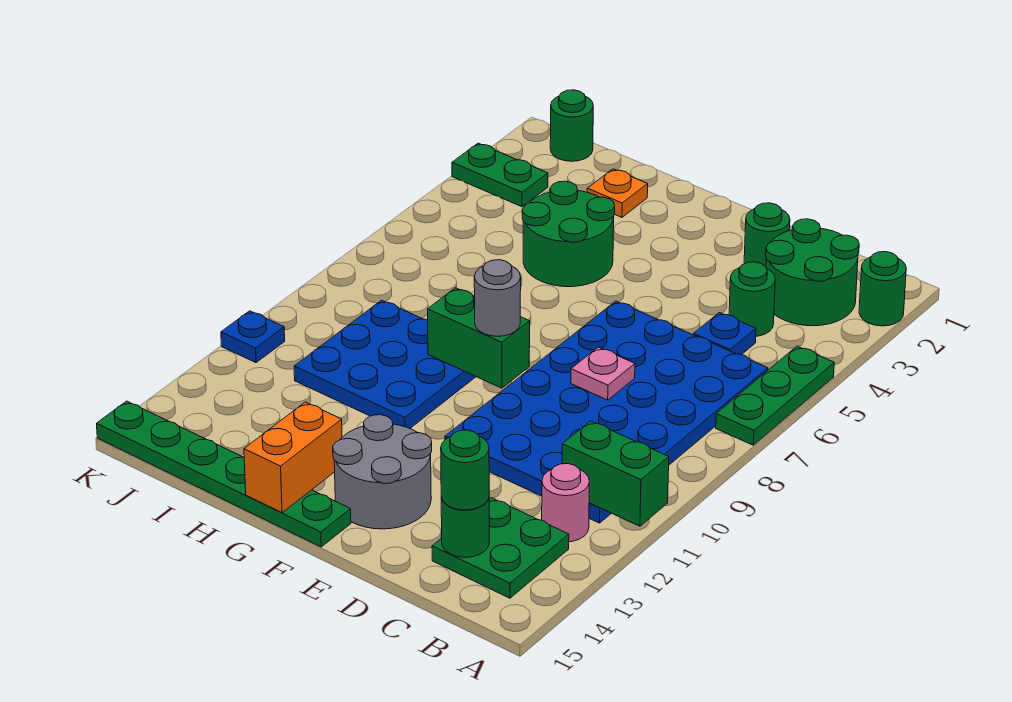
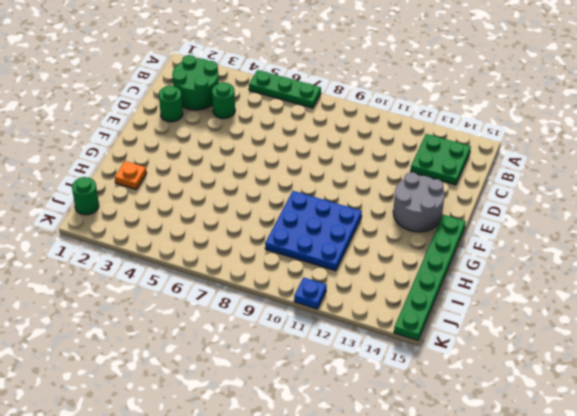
none -> green 1x1 round brick [859,252,906,326]
none -> blue 4x6 plate [445,301,768,523]
none -> pink 1x1 round brick [542,464,589,542]

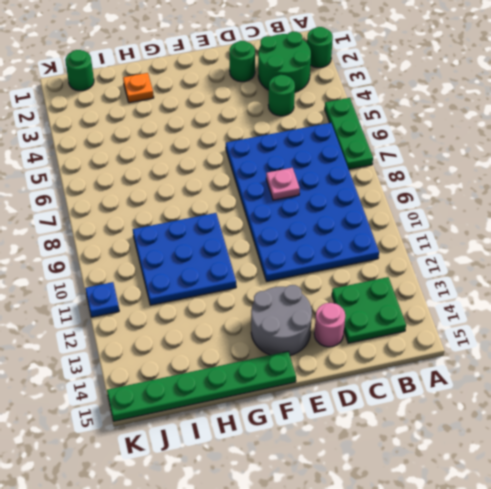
pink 1x1 round brick [314,303,345,347] -> pink 1x1 round brick moved to [542,464,589,542]
none -> blue 1x1 plate [693,313,756,355]
none -> green 2x2 round brick [522,181,615,287]
none -> green 1x2 plate [452,143,548,207]

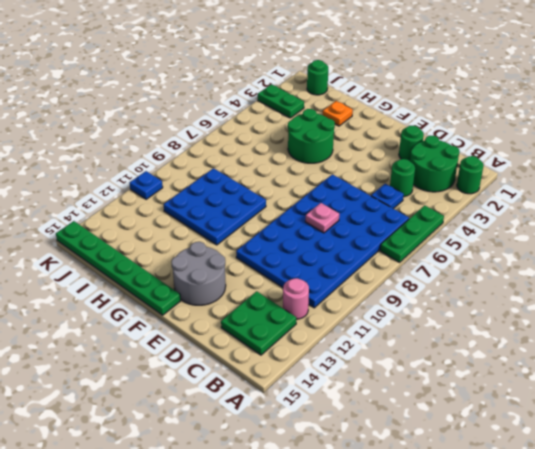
none -> green 1x2 brick [562,421,669,526]
none -> green 1x1 round brick [441,497,489,557]
none -> green 1x2 brick [428,288,530,388]

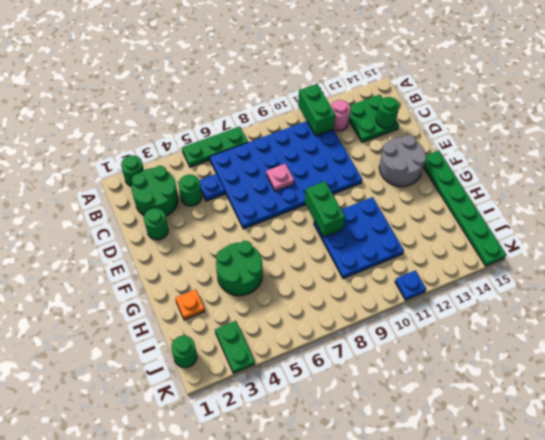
none -> orange 1x2 brick [244,402,342,512]
none -> green 1x1 round brick [441,430,489,510]
none -> grey 1x1 round brick [474,260,521,336]

